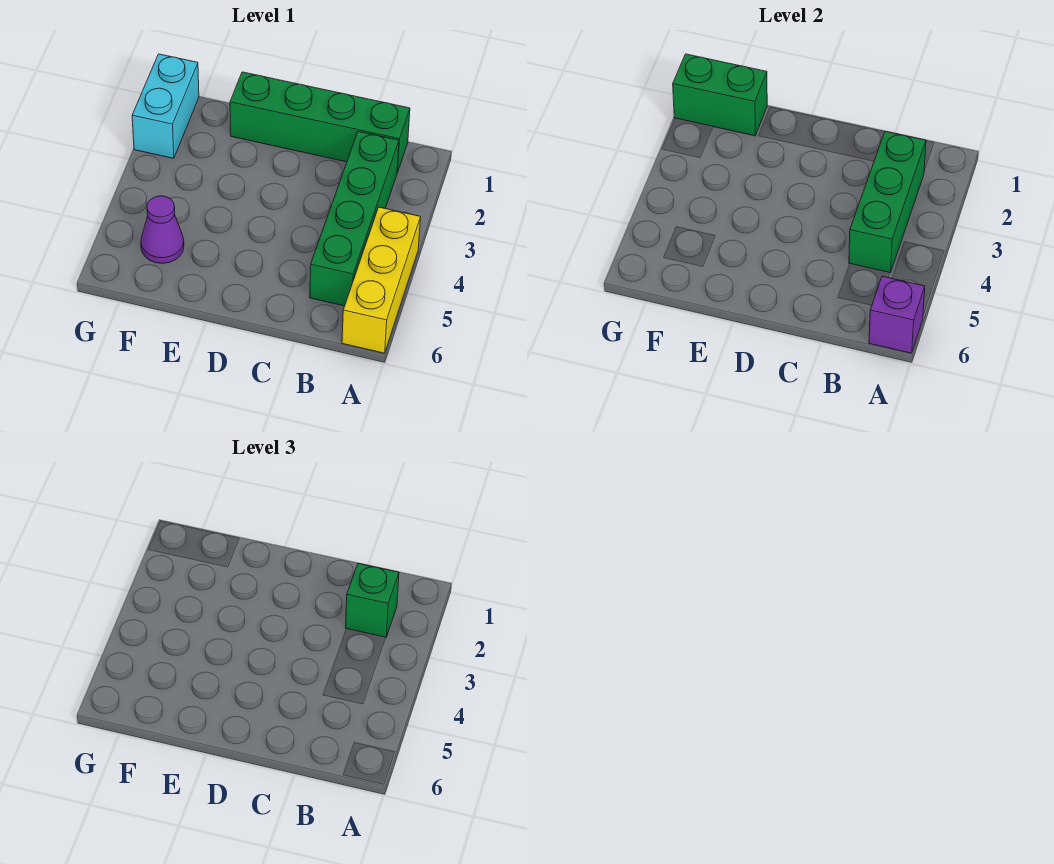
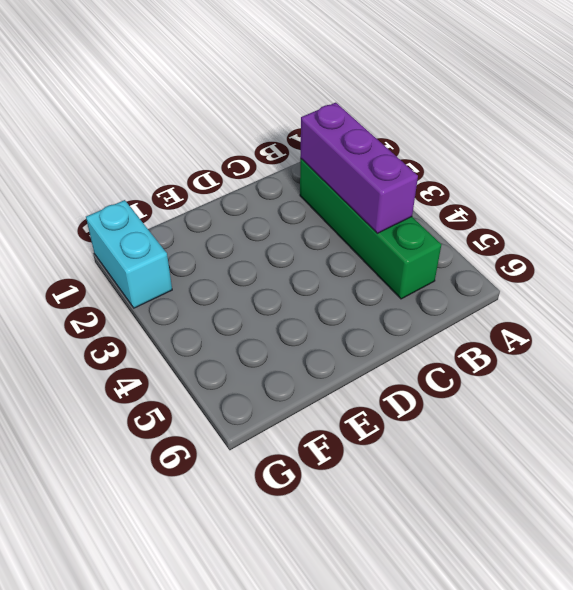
purple 1x3 brick [300,103,418,233] -> green 1x3 brick [849,131,926,273]
none -> yellow 1x3 brick [342,207,421,353]
none -> green 1x4 brick [230,72,410,173]

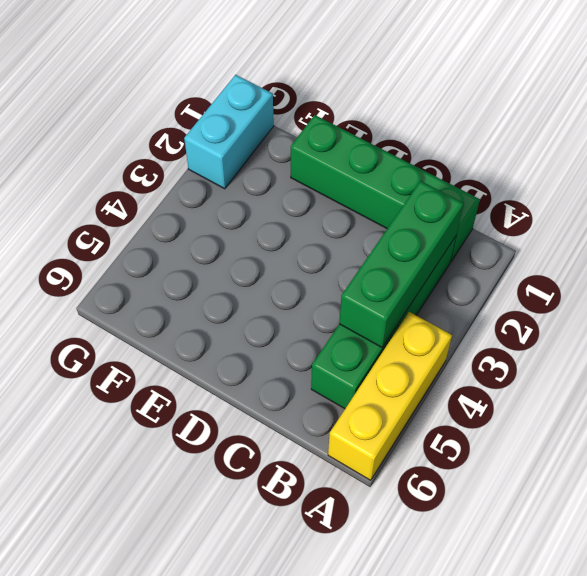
none -> purple 1x1 cone [141,196,184,263]
none -> purple 1x1 brick [869,276,925,353]

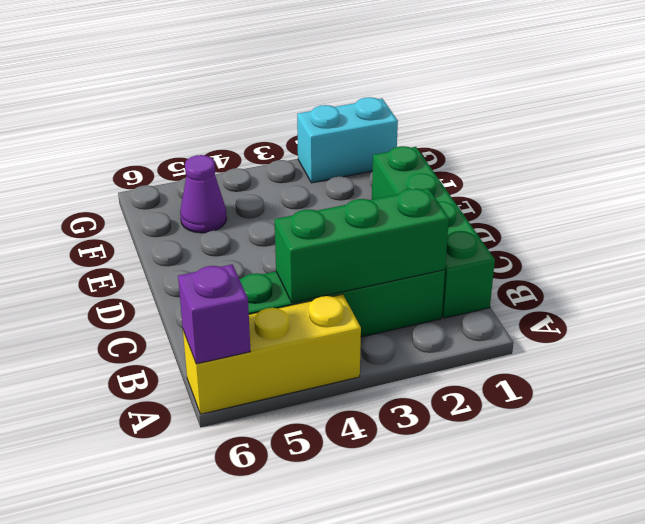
none -> green 1x2 brick [673,54,767,136]
none -> green 1x1 brick [346,563,399,637]

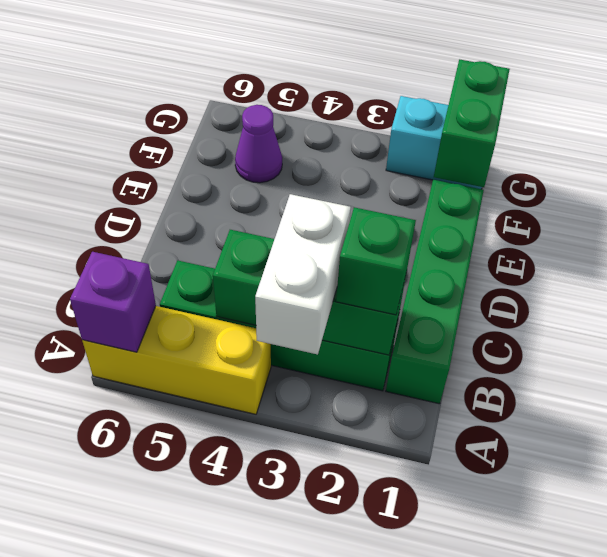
white 1x2 brick [255,194,351,355] -> none

